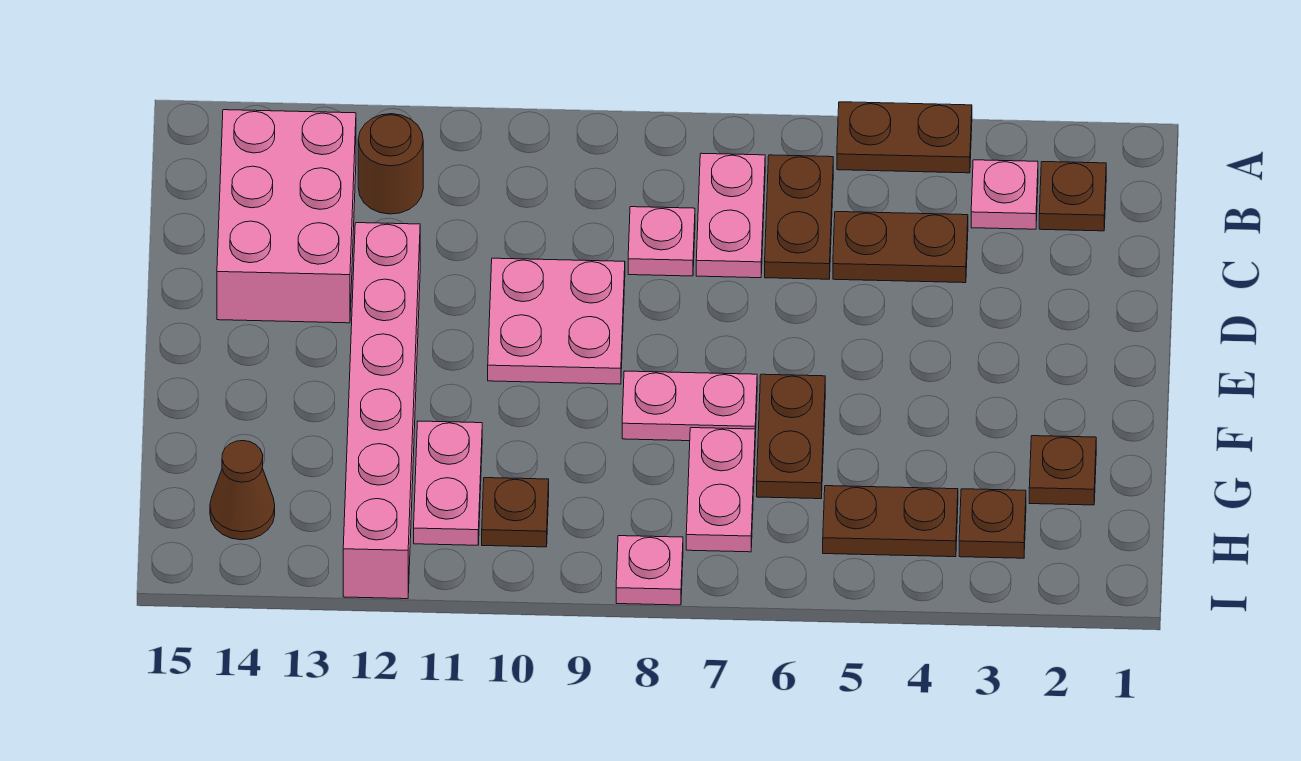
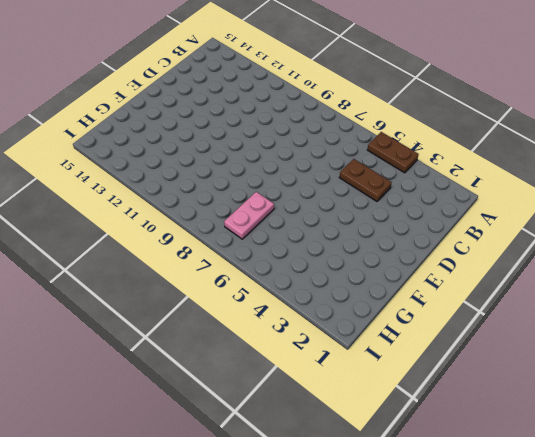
none -> brown 1x1 plate [1039,162,1106,231]
none -> pink 1x1 plate [971,160,1038,229]
none -> brown 1x2 plate [765,155,833,279]

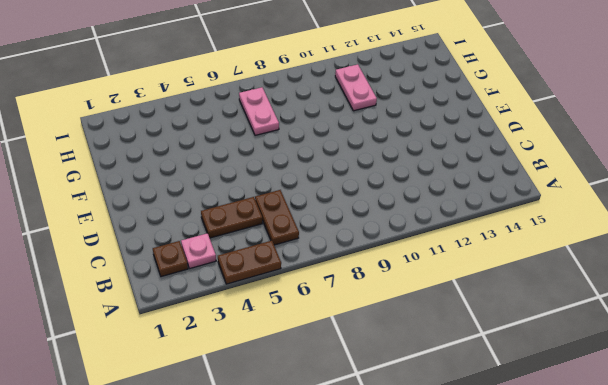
none -> pink 1x2 plate [696,153,765,278]
none -> brown 1x1 round brick [358,114,423,214]
none -> pink 2x3 brick [217,110,356,323]

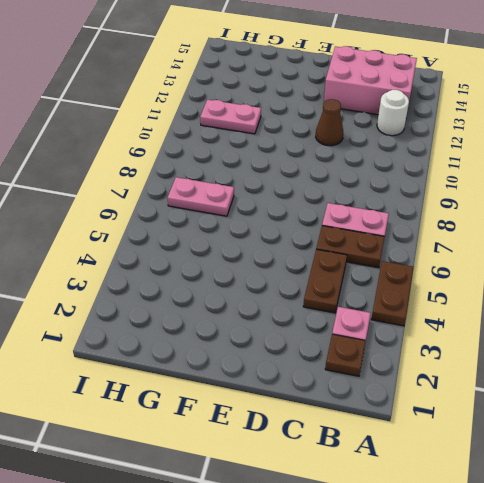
white 1x1 round brick [377,90,409,136] -> brown 1x1 round brick [358,114,423,214]
brown 1x1 cone [316,99,343,146] -> brown 1x1 cone moved to [210,441,275,540]
none -> pink 1x1 plate [628,207,695,276]
none -> pink 2x2 plate [488,258,625,384]
none -> pink 1x6 brick [343,223,420,599]

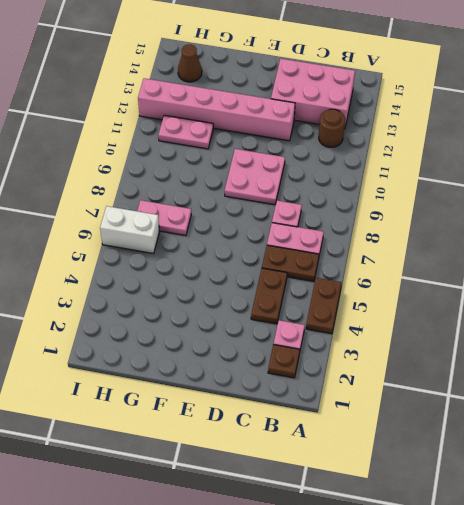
white 1x2 brick [100,206,159,254] -> none
none -> brown 1x2 plate [757,374,825,499]
none -> pink 1x2 plate [622,371,757,441]
none -> brown 1x1 plate [1029,436,1096,505]

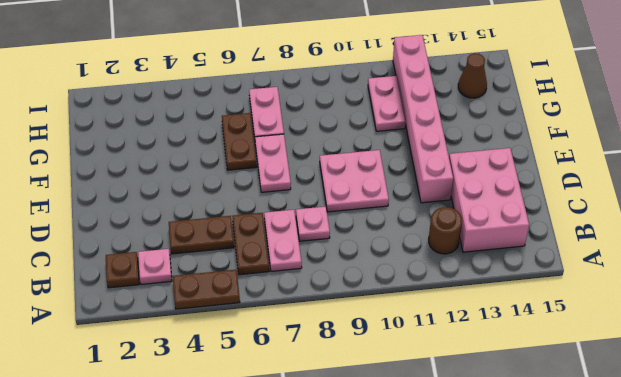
pink 1x2 plate [255,134,291,192] -> pink 1x2 plate turned to [622,371,757,441]
none -> brown 1x1 plate [1029,436,1096,505]
none -> brown 1x1 plate [959,489,1026,558]
none -> brown 1x2 plate [823,486,958,557]

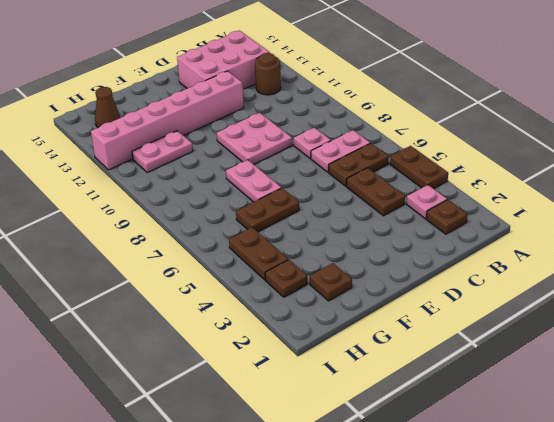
none -> pink 1x2 plate [686,428,755,552]
none -> brown 1x1 plate [482,478,549,547]
none -> pink 1x1 plate [616,536,683,605]

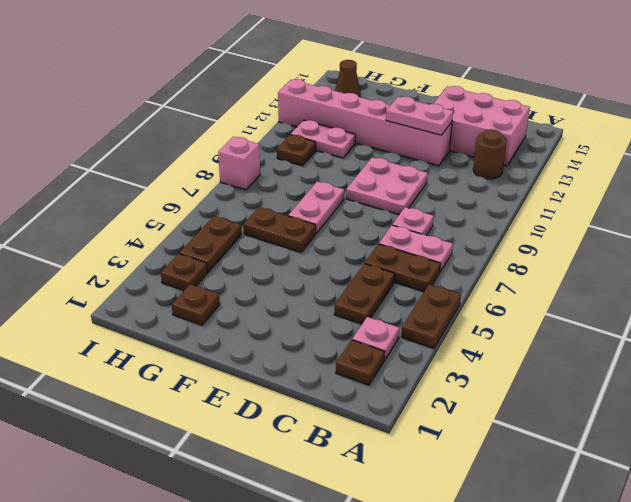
pink 1x2 plate [386,97,453,135] -> pink 1x2 plate moved to [686,428,755,552]
pink 1x1 brick [218,137,260,190] -> pink 1x1 plate [616,536,683,605]

